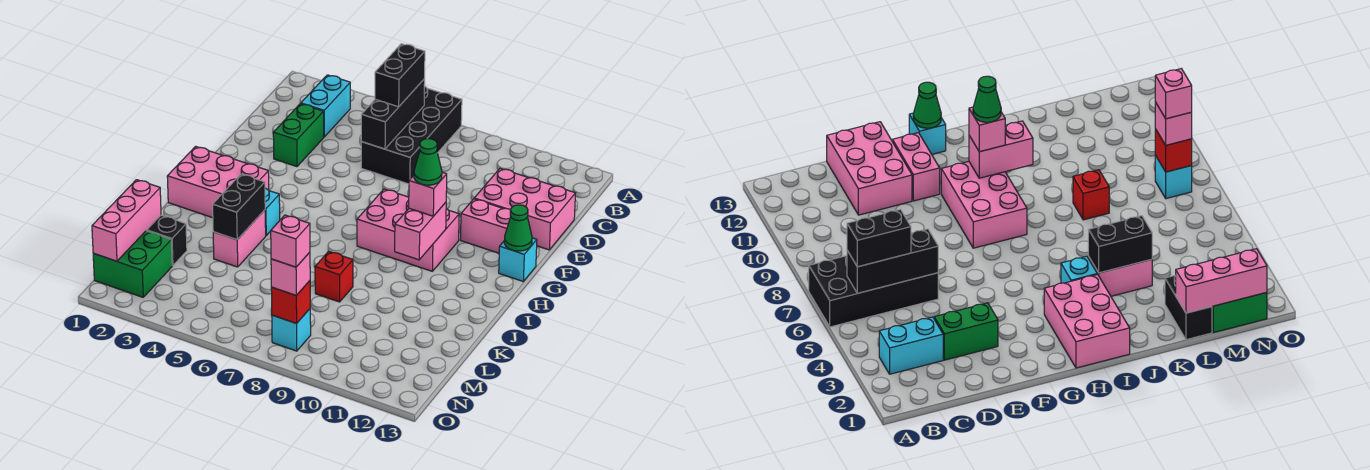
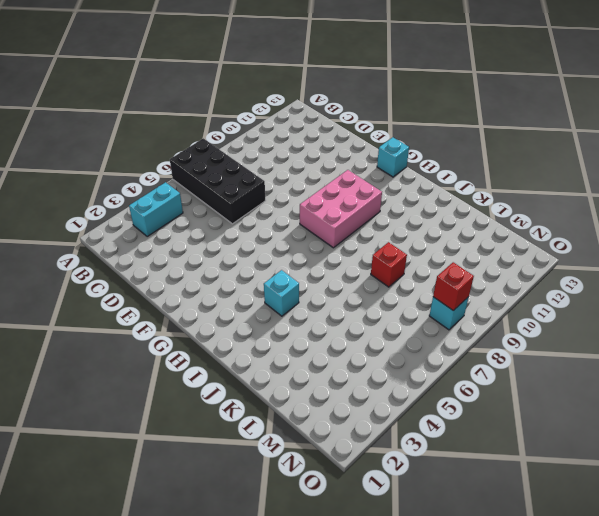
cyan 1x2 brick [129,182,183,236] -> cyan 1x2 brick turned to [301,75,350,137]
none -> green 1x2 brick [273,104,324,167]
none -> pink 2x3 brick [474,168,575,250]
none -> pink 1x2 brick [460,199,511,253]

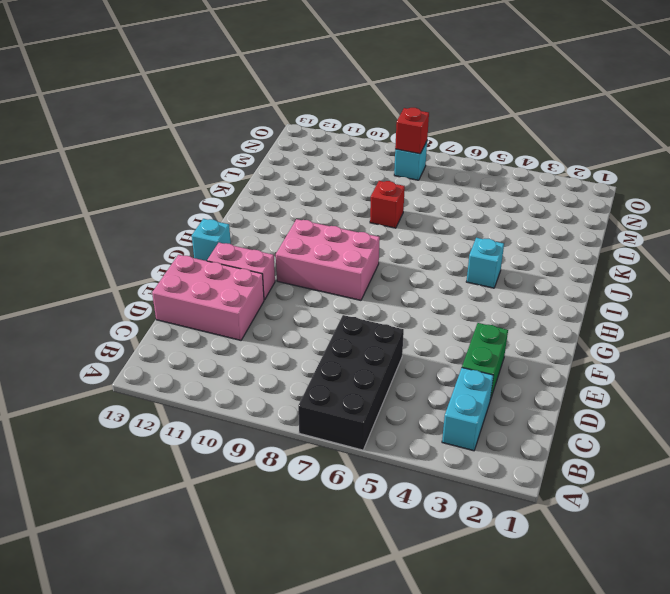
none -> pink 2x3 brick [167,146,269,218]
none -> pink 1x2 brick [213,210,266,267]
none -> black 1x2 brick [146,215,187,266]

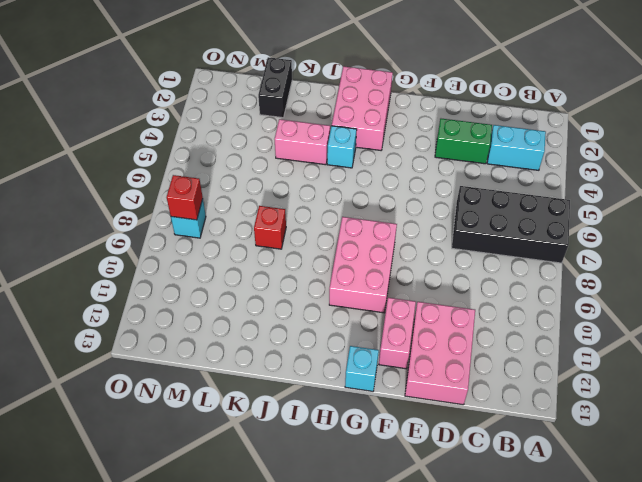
none -> green 2x2 brick [93,231,172,297]
none -> black 1x3 brick [361,79,425,149]
none -> green 1x1 cone [504,205,532,251]

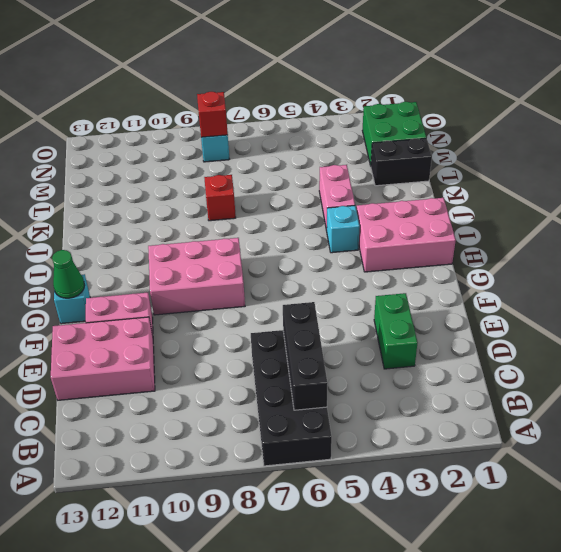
none -> cyan 1x2 brick [301,75,350,137]
none -> pink 1x2 brick [395,202,446,260]
none -> black 1x2 brick [213,174,265,240]

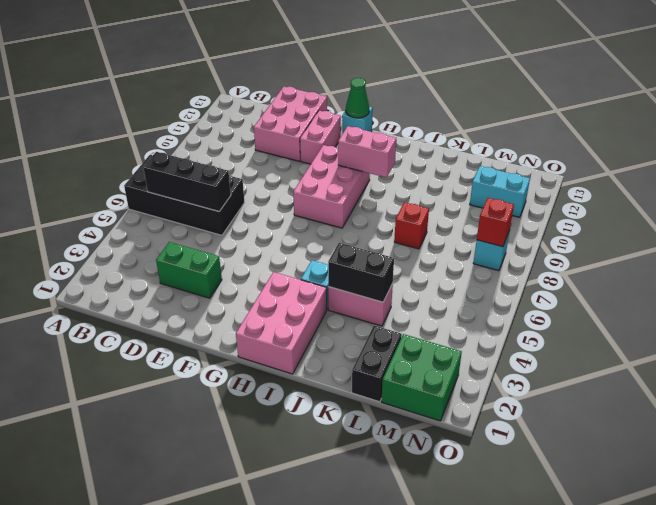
cyan 1x2 brick [470,166,530,217] -> cyan 1x2 brick moved to [301,75,350,137]
none -> pink 1x3 brick [92,180,161,261]
none -> black 1x2 brick [375,44,425,107]
none -> pink 1x1 brick [409,172,447,216]

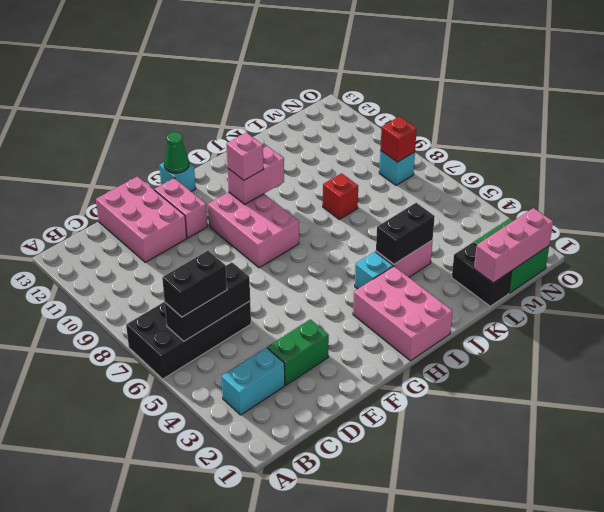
none -> pink 1x1 brick [271,252,310,295]
none -> green 1x1 cone [414,139,442,185]
none -> pink 1x1 brick [271,215,310,267]

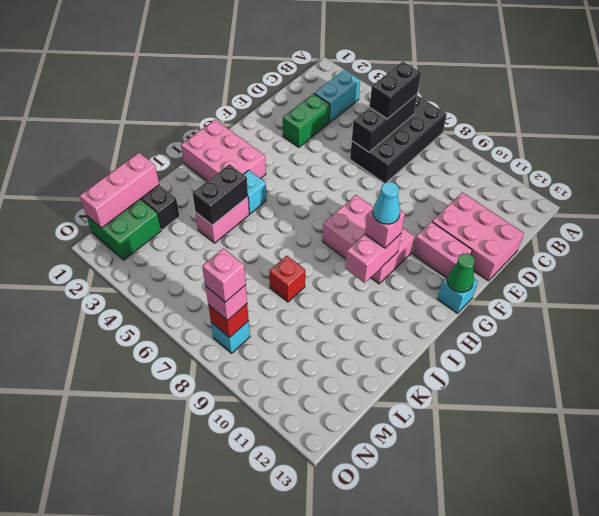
cyan 1x1 cone [373,182,400,224] -> green 1x1 cone [414,139,442,185]

